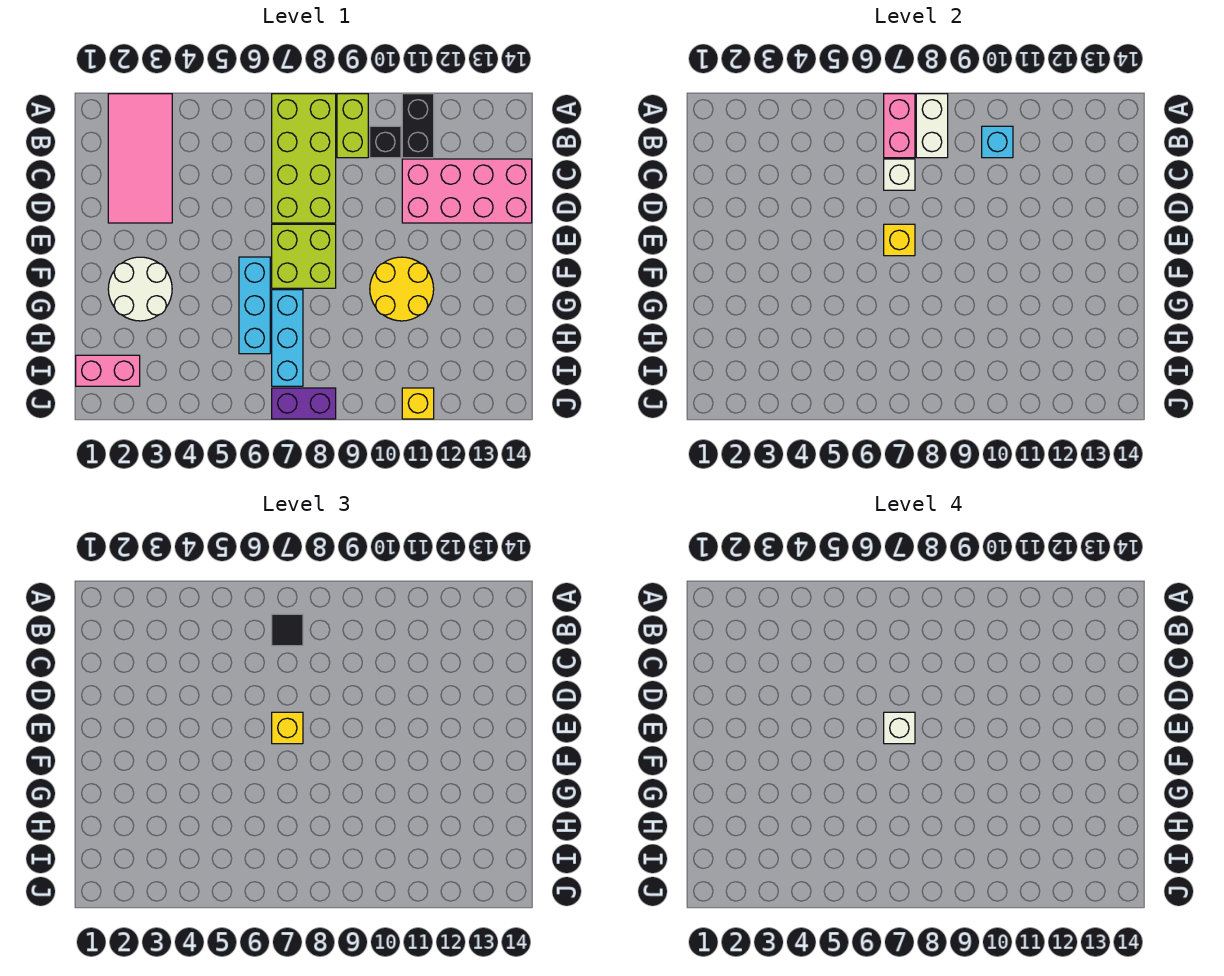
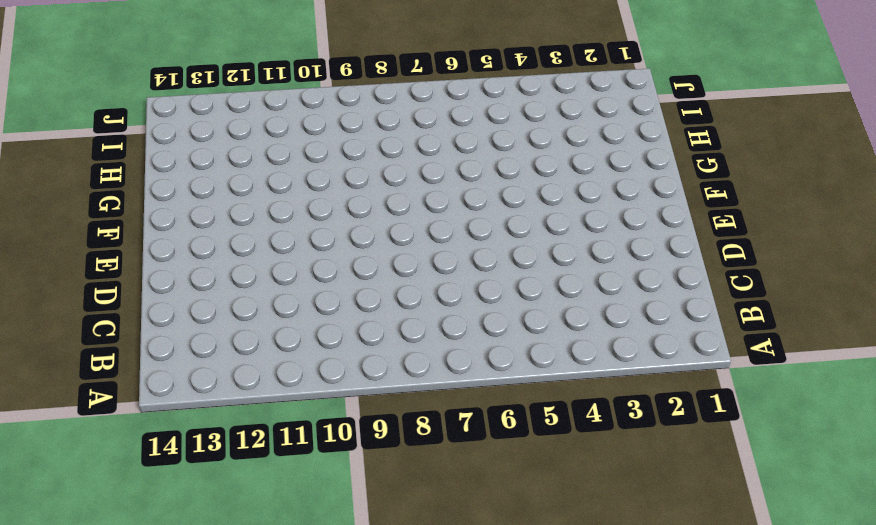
none -> pink 2x4 tile [108,94,172,223]
none -> lime 2x4 brick [272,94,336,223]
none -> lime 1x2 brick [337,94,368,158]

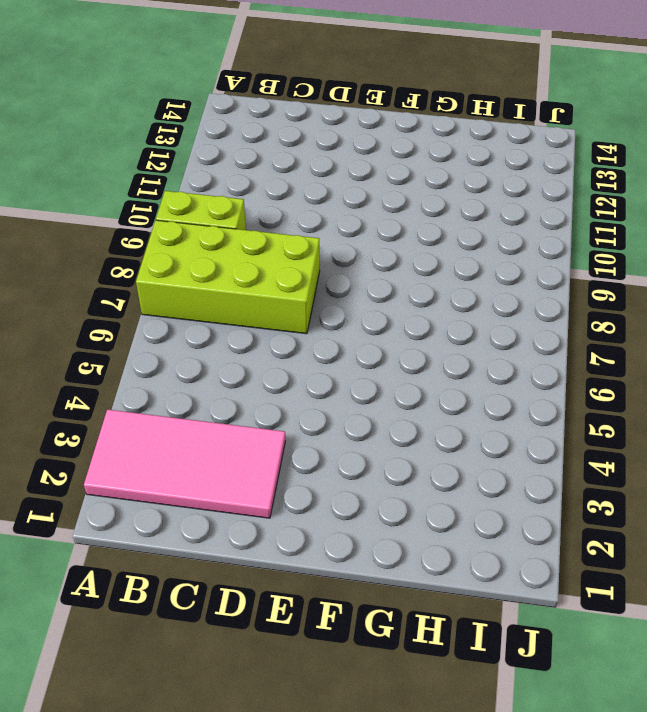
none -> black 1x2 brick [402,94,434,158]
none -> black 1x1 brick [370,126,401,158]
none -> pink 2x4 brick [402,159,532,223]

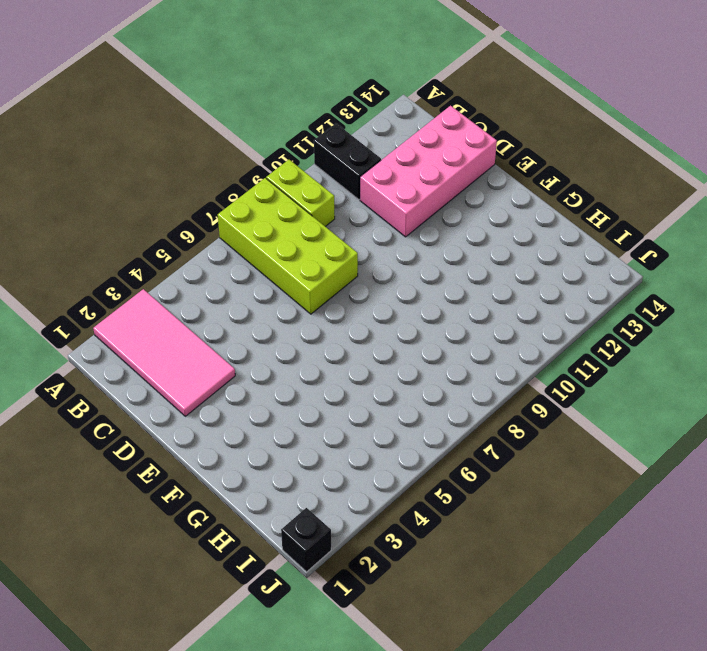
black 1x1 brick [281,508,331,572] -> black 1x1 brick moved to [370,126,401,158]
none -> lime 2x2 brick [272,224,336,288]
none -> white 2x2 round brick [108,257,172,321]
none -> cyan 1x3 brick [239,257,270,354]

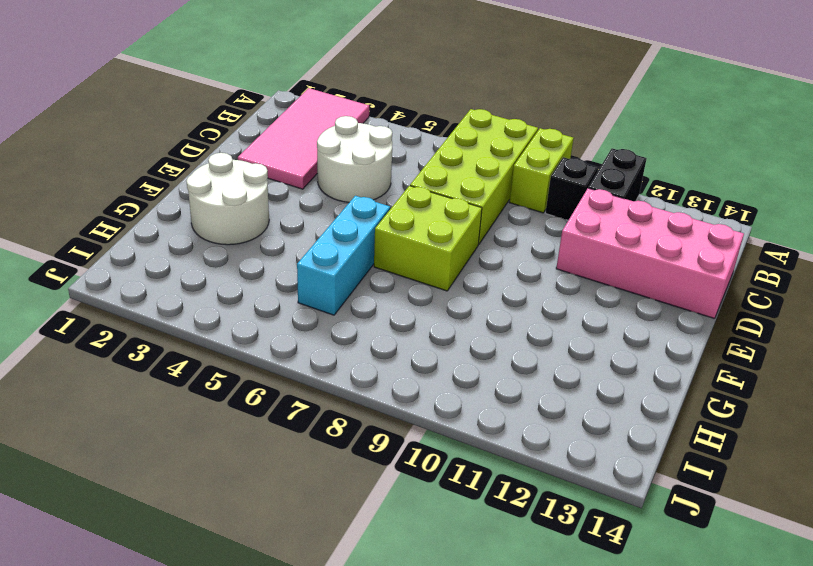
white 2x2 round brick [317,116,392,202] -> none
none -> yellow 2x2 round brick [370,257,434,321]
none -> cyan 1x3 brick [272,290,303,386]
none -> pink 1x2 brick [76,355,140,386]

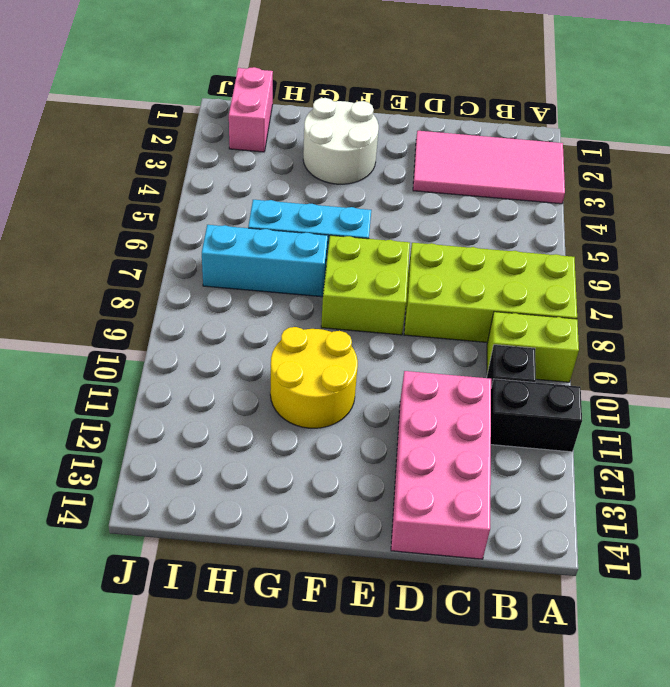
none -> purple 1x2 brick [272,388,336,419]
none -> yellow 1x1 brick [402,388,434,419]
none -> pink 1x2 brick [884,94,915,158]

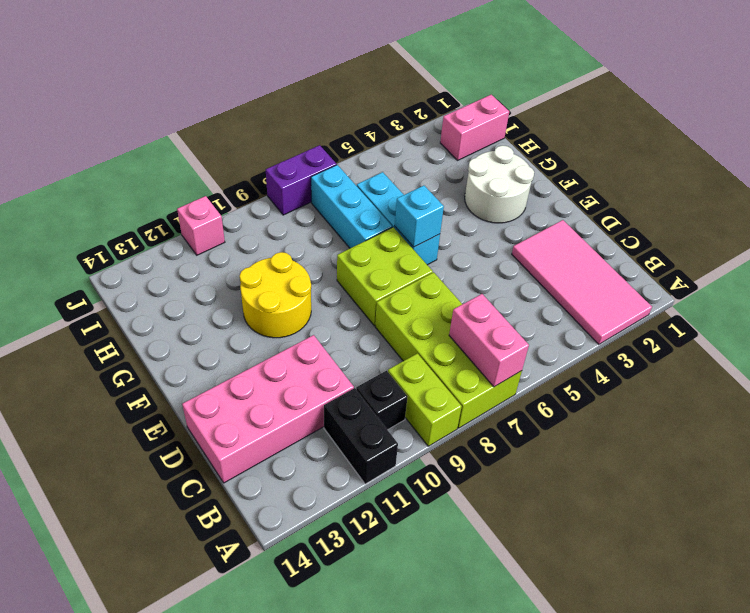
cyan 1x1 brick [395,186,444,247] -> cyan 1x1 brick moved to [982,126,1013,158]
pink 1x1 brick [177,196,225,255] -> yellow 1x1 brick [402,388,434,419]
none -> white 1x2 brick [916,94,948,158]
none -> white 1x1 brick [884,159,915,190]
none -> yellow 1x1 brick [884,224,915,256]

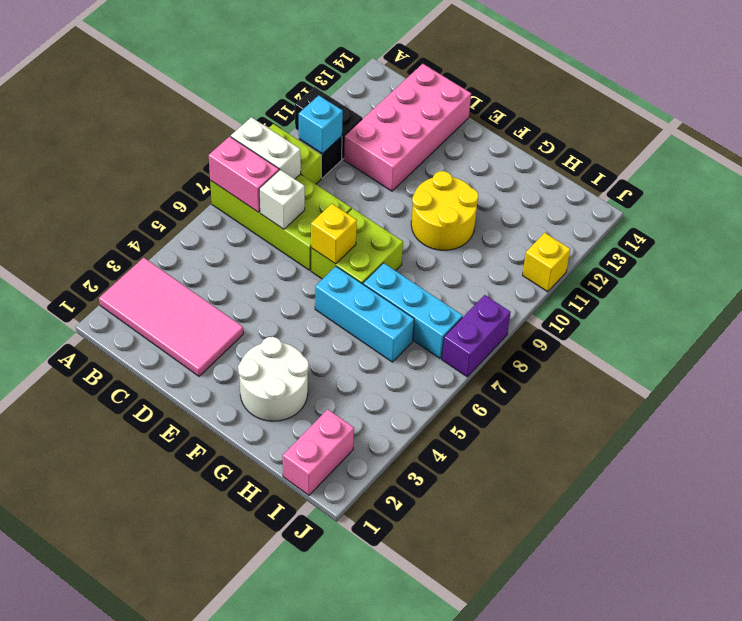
none -> black 1x1 tile [272,614,303,646]
none -> yellow 1x1 brick [272,712,303,744]
none -> white 1x1 brick [884,712,915,744]

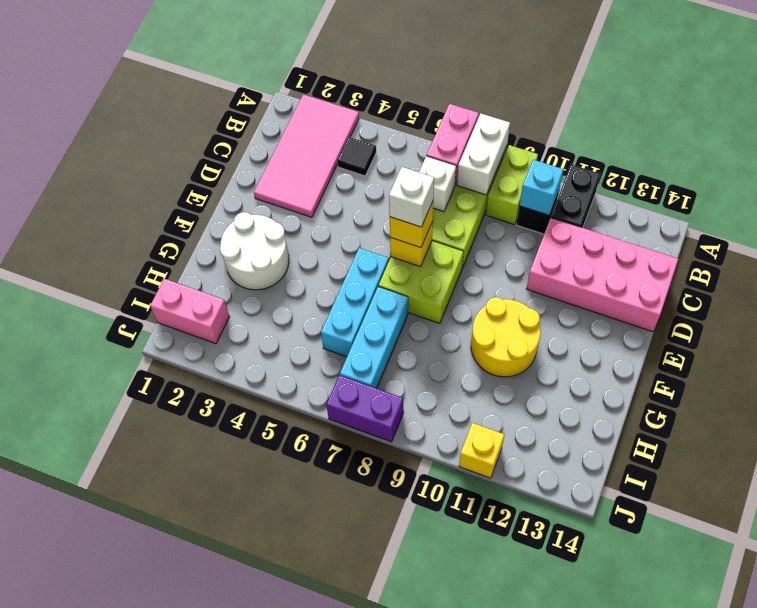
black 1x1 tile [337,137,376,176] -> black 1x1 tile moved to [272,614,303,646]

